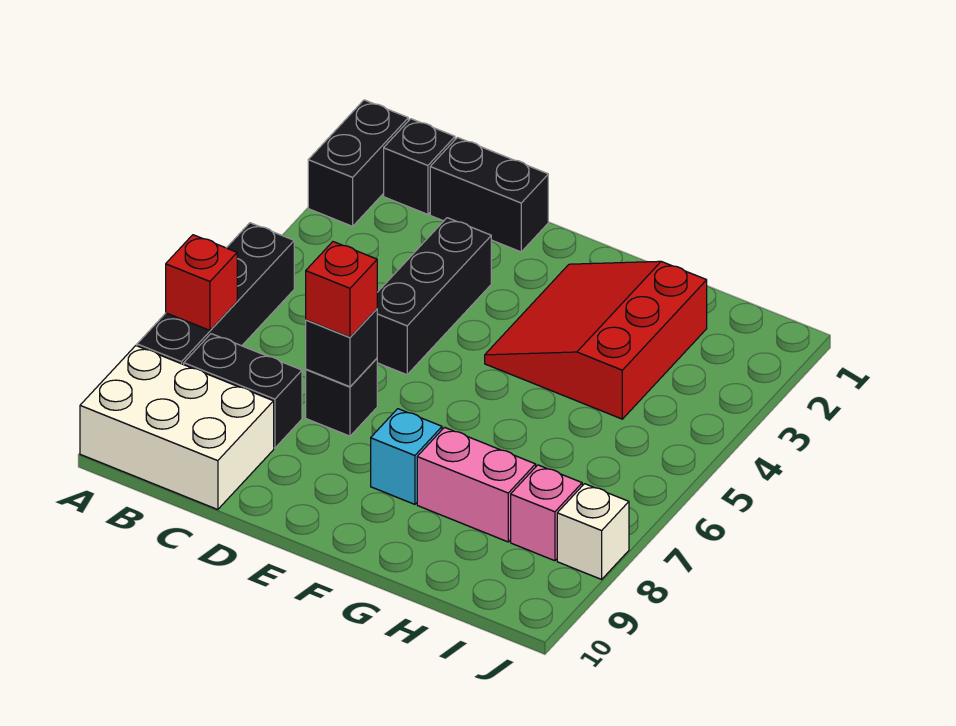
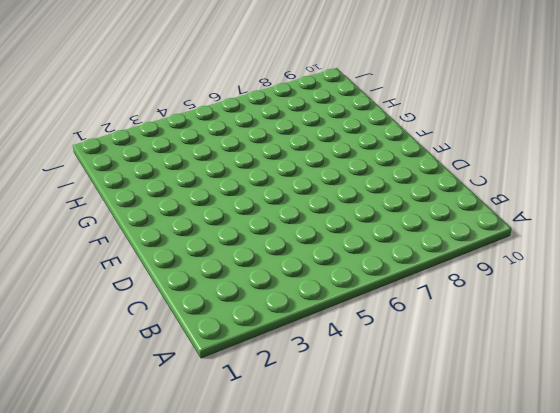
none -> black 1x2 brick [308,100,408,226]
none -> black 1x4 brick [137,223,294,364]
none -> white 2x3 brick [80,346,274,510]

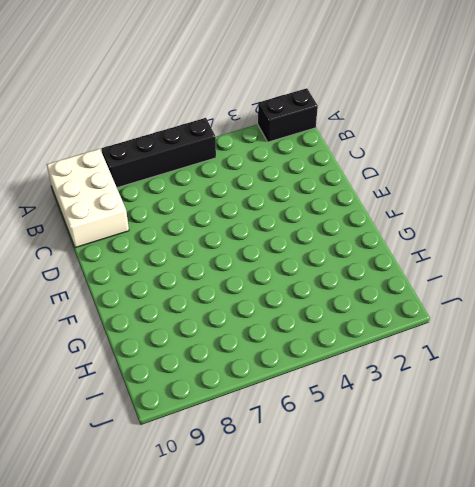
none -> black 1x1 brick [384,119,455,214]
none -> black 1x2 brick [184,334,302,448]
none -> black 1x2 brick [430,138,548,252]

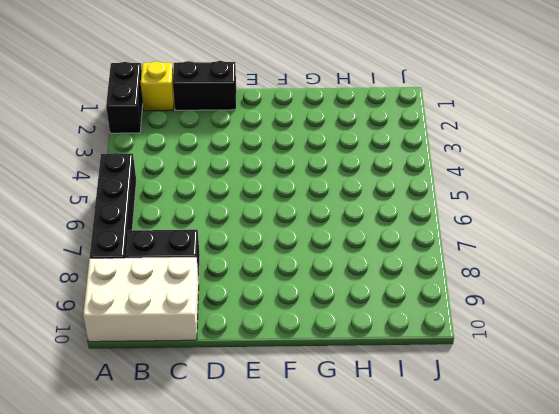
yellow 1x1 brick [141,61,174,111] -> black 1x1 brick [384,119,455,214]
none -> black 1x3 brick [377,218,491,375]
none -> black 1x1 brick [306,359,377,436]
none -> red 3x3 slope [485,261,707,419]

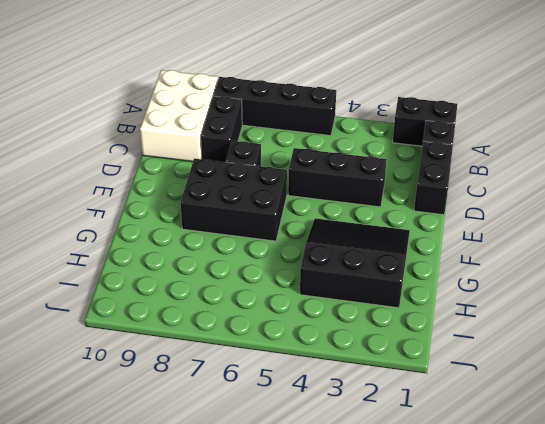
black 2x3 brick [181,159,287,241] -> cyan 1x1 brick [371,409,442,504]
black 3x3 slope [300,218,410,308] -> red 3x3 slope [485,261,707,419]
none -> pink 1x2 brick [417,427,536,542]
none -> pink 1x1 brick [511,465,582,561]
none -> white 1x1 brick [557,484,629,579]

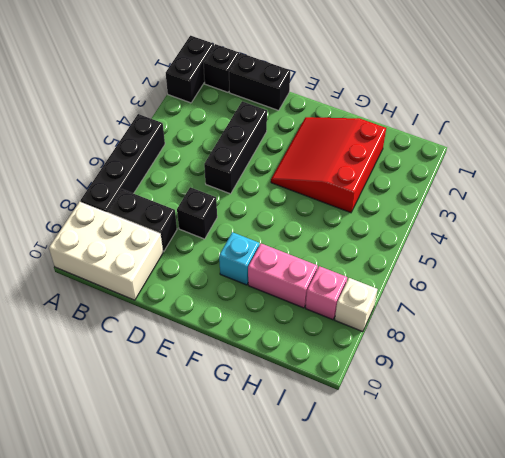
none -> red 1x1 brick [166,235,237,330]
none -> black 1x1 brick [306,309,377,387]
none -> red 1x1 brick [306,242,377,337]

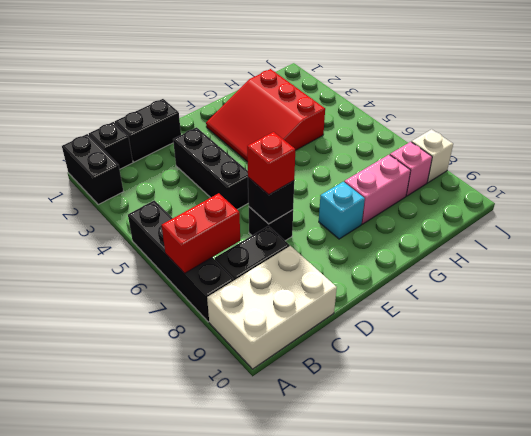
red 1x2 brick [161,193,240,273] -> red 1x1 brick [166,235,237,330]

